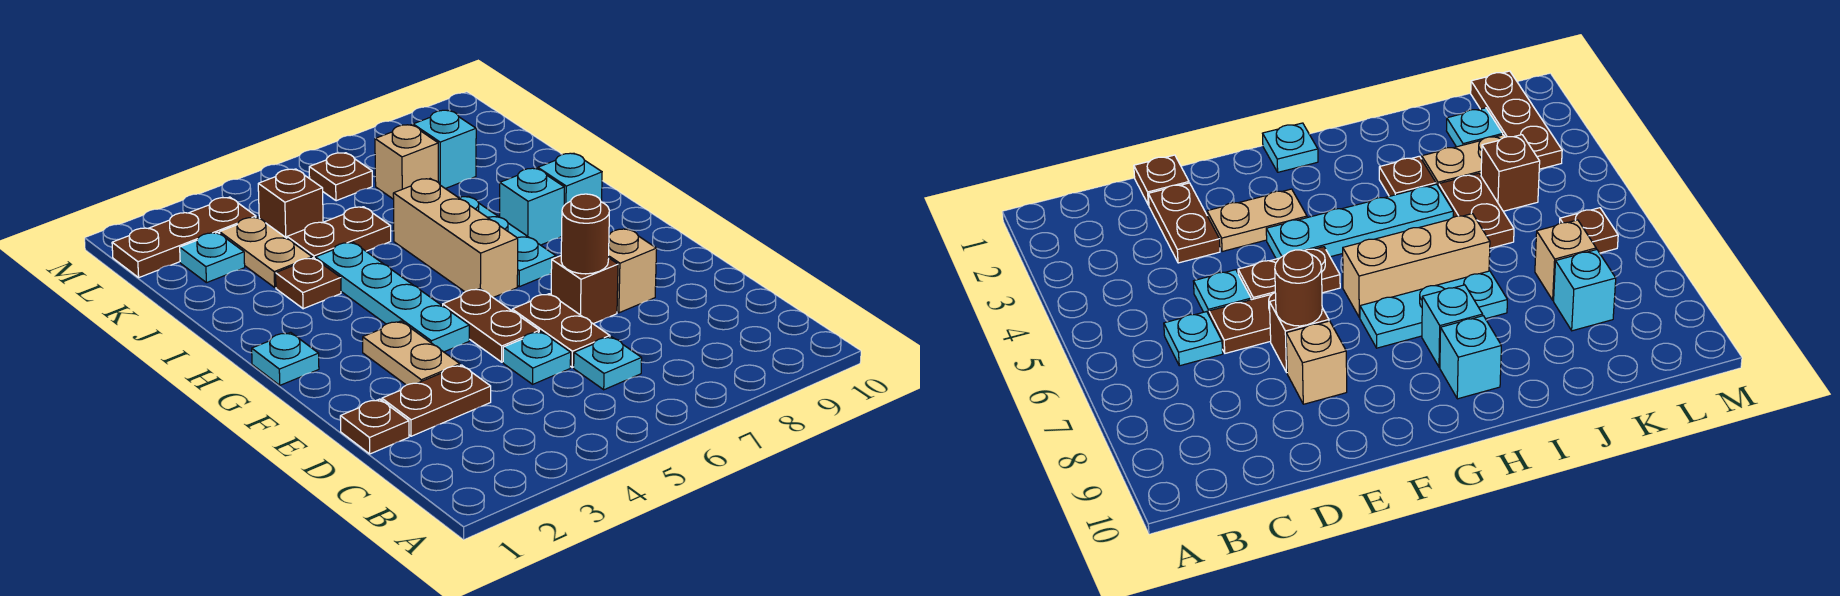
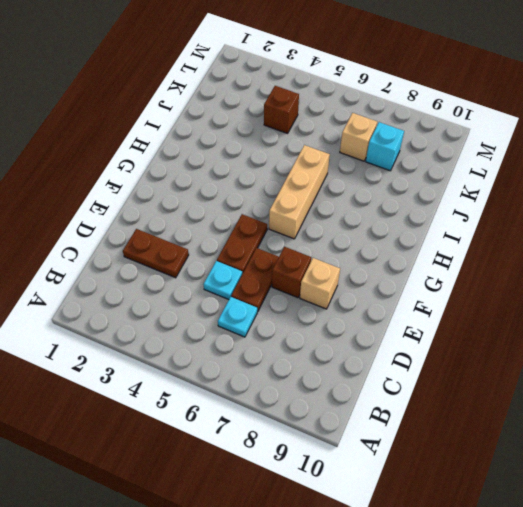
none -> brown 1x1 plate [340,399,409,454]
none -> tan 1x2 plate [363,321,460,385]
none -> cyan 1x4 plate [315,242,469,352]

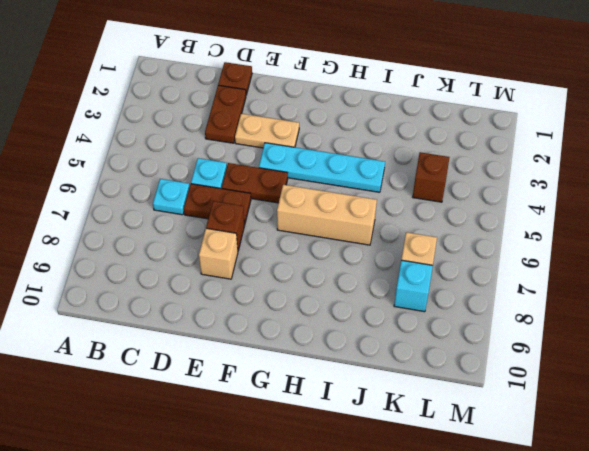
none -> cyan 1x1 plate [252,332,319,385]
none -> cyan 1x3 plate [458,196,556,287]
none -> cyan 1x1 brick [500,168,564,245]

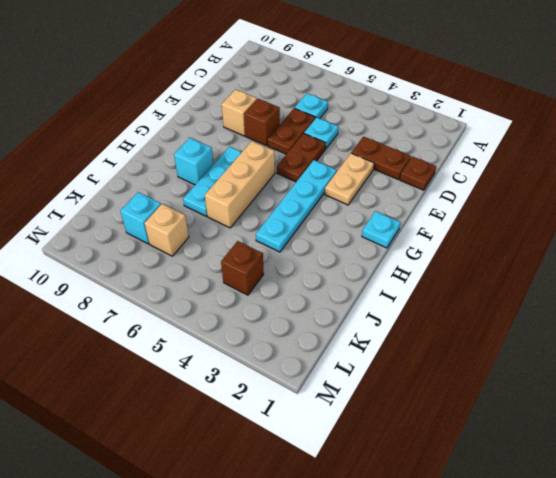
none -> cyan 1x1 brick [538,153,602,205]
none -> brown 1x1 plate [276,258,341,309]
none -> tan 1x2 plate [220,217,312,287]

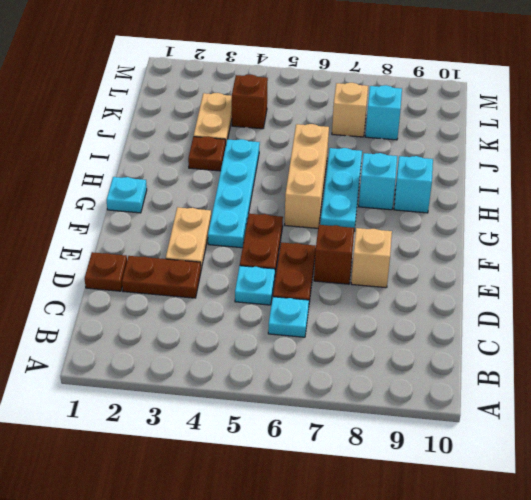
none -> brown 1x2 plate [287,207,391,258]
none -> cyan 1x1 plate [180,232,245,283]
none -> brown 1x3 plate [112,197,256,277]

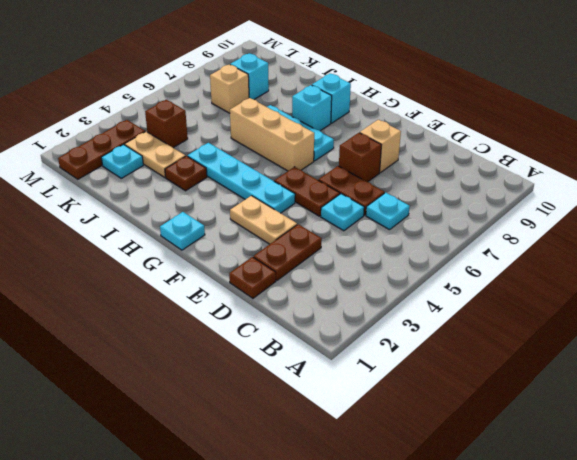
none -> brown 1x2 plate [287,207,391,258]
none -> brown 1x1 plate [309,153,372,201]
none -> brown 1x1 round brick [561,194,609,274]

